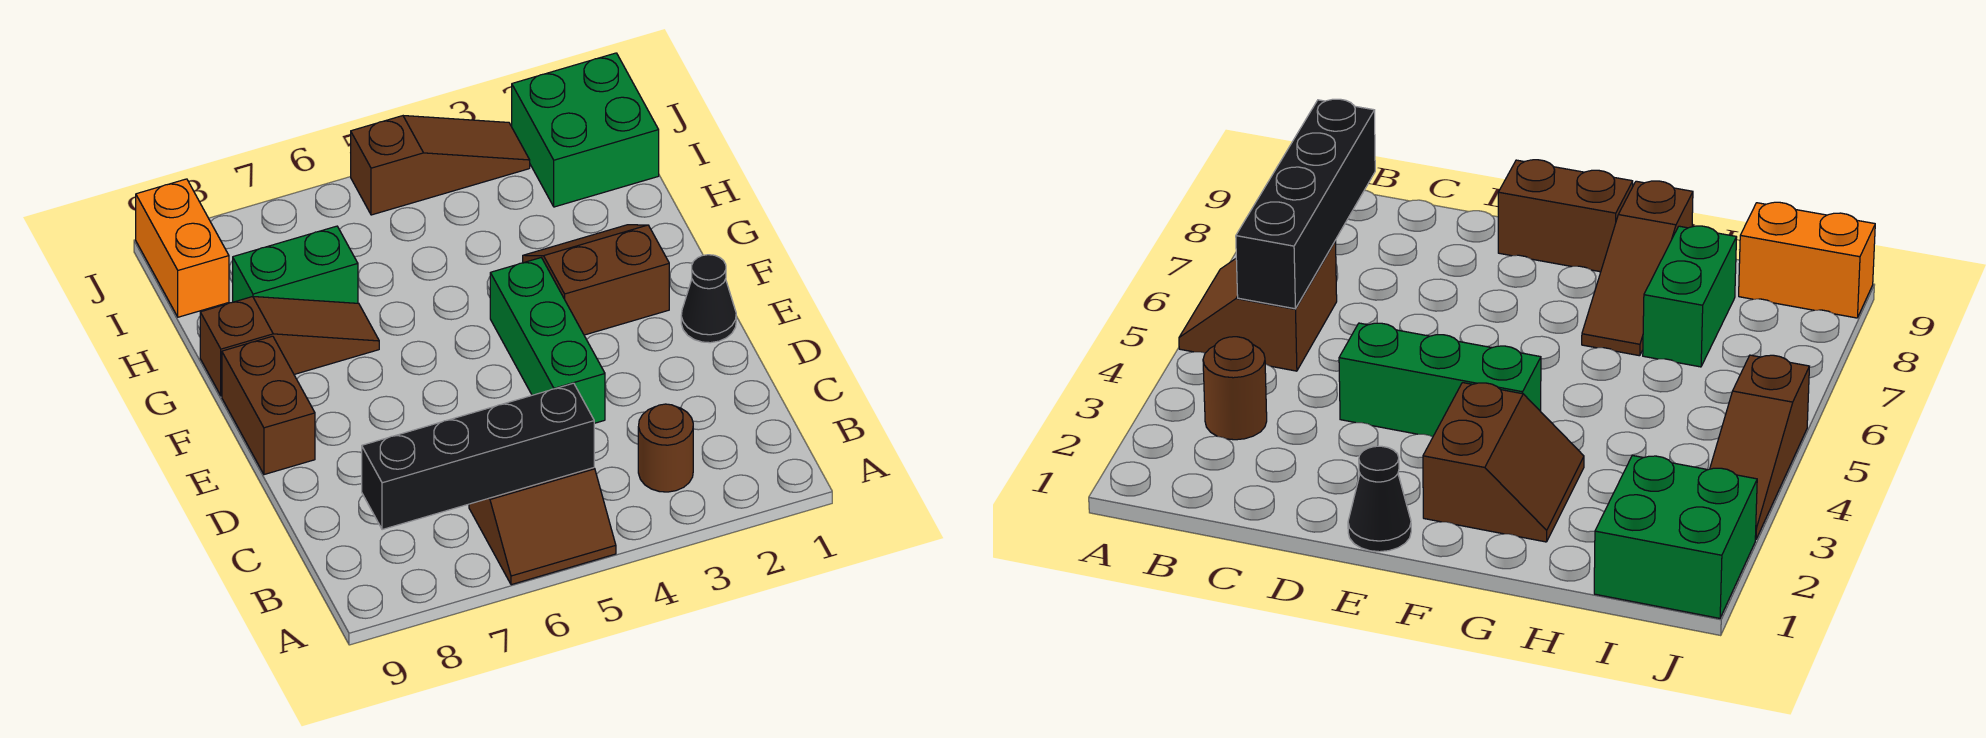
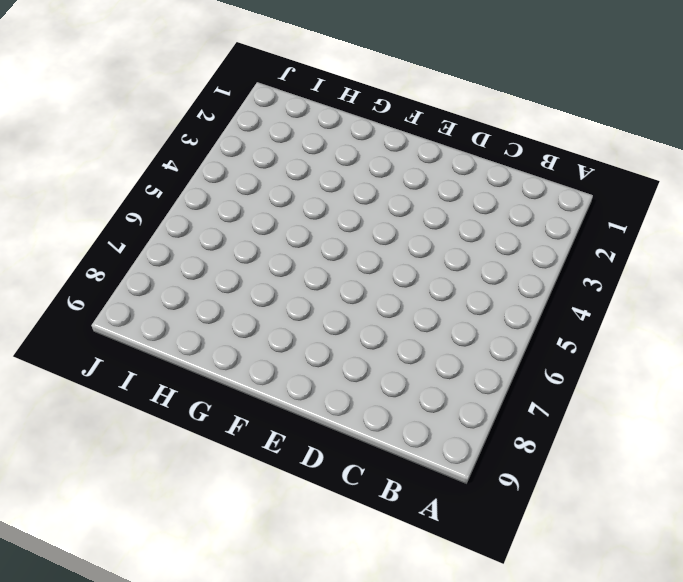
none -> brown 2x2 slope [469,468,616,585]
none -> brown 1x1 round brick [638,404,693,492]
none -> green 1x3 brick [490,258,605,423]

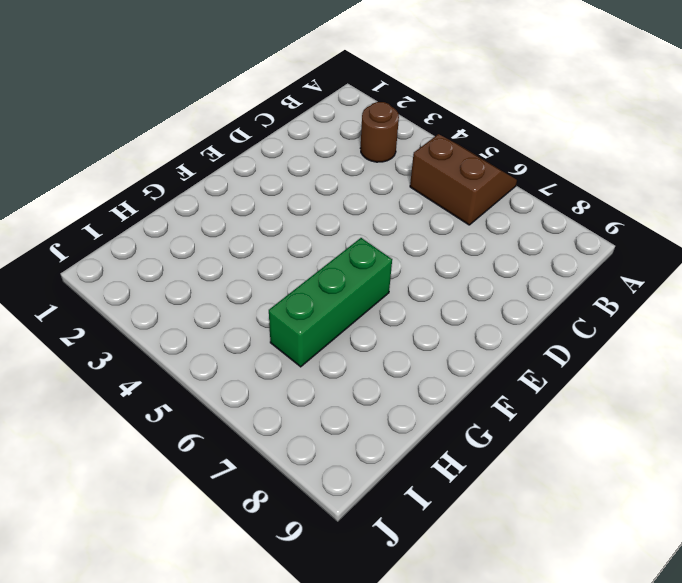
green 1x3 brick [269,238,392,367] -> green 1x3 brick moved to [490,258,605,423]
none -> black 1x1 cone [681,255,736,343]
none -> brown 1x2 brick [222,336,315,475]
none -> brown 2x2 slope [523,225,669,335]

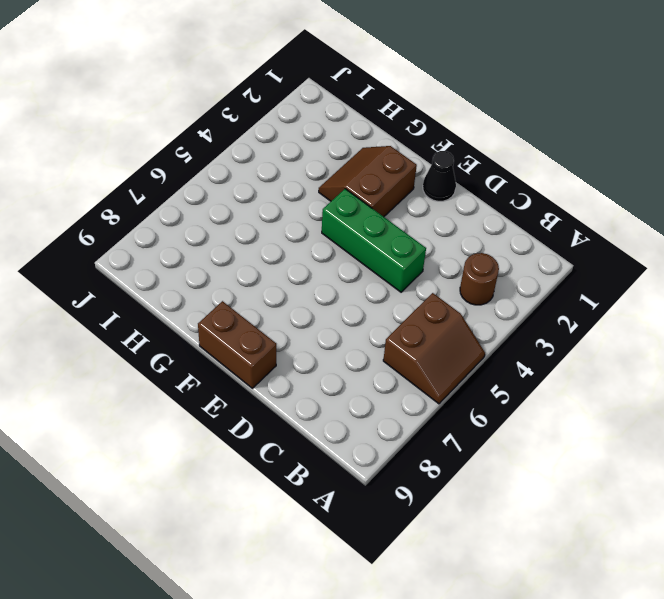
none -> brown 1x3 slope [200,297,379,396]
none -> green 1x2 brick [233,226,358,303]
none -> green 2x2 brick [512,53,659,207]

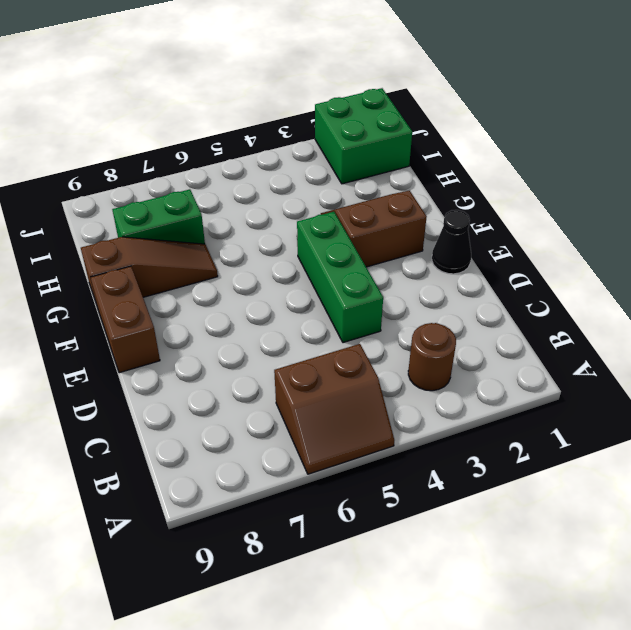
none -> orange 1x2 brick [136,179,229,317]
none -> brown 1x3 slope [351,116,530,215]
none -> black 1x4 brick [362,383,594,530]

